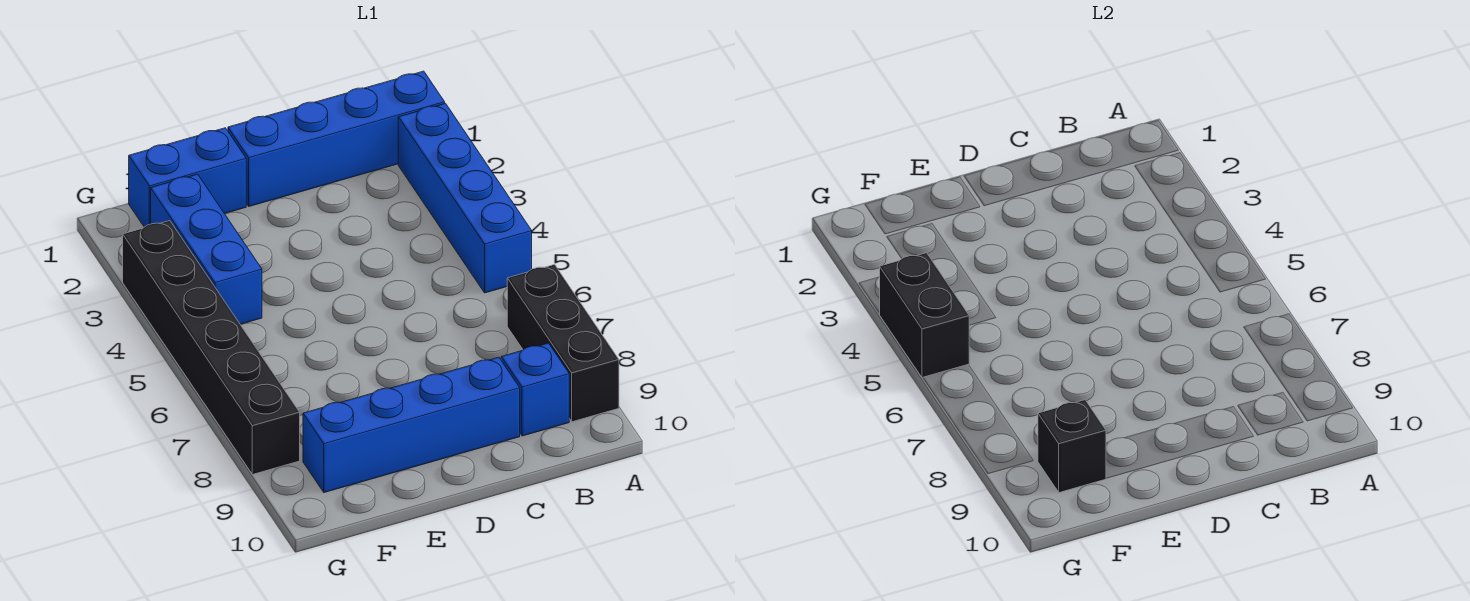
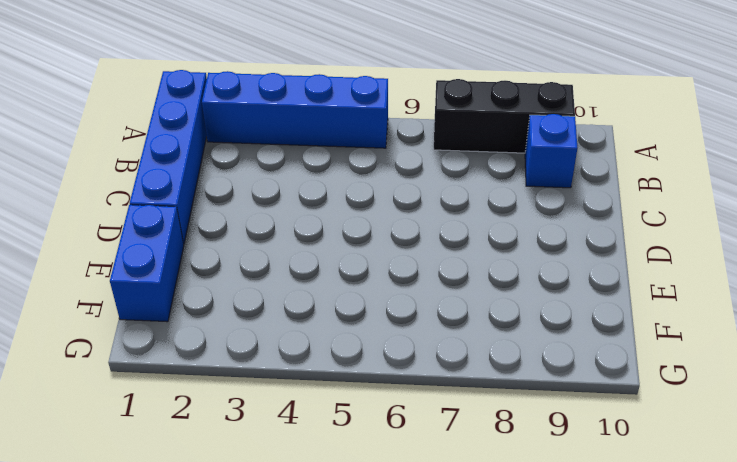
none -> blue 1x4 brick [303,357,520,493]
none -> blue 1x3 brick [151,174,262,324]

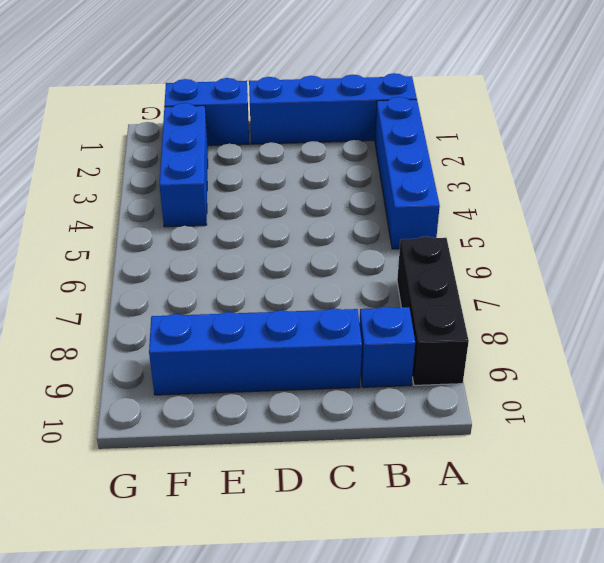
none -> black 1x6 brick [123,221,300,475]
none -> black 1x1 brick [1038,400,1106,493]

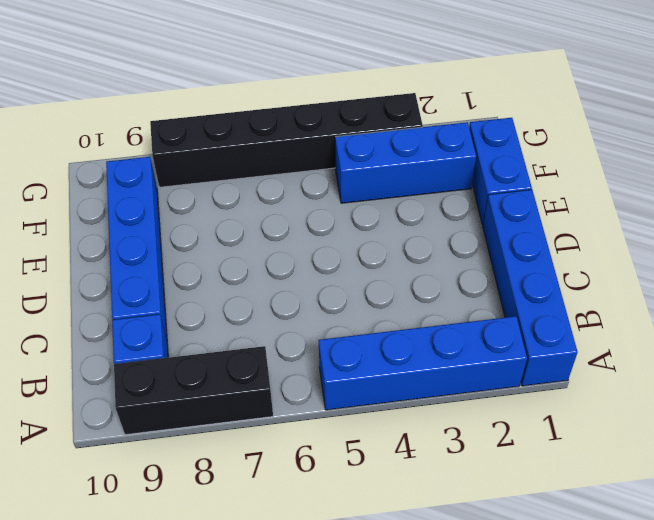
none -> black 1x1 brick [1038,400,1106,493]
none -> black 1x2 brick [879,253,969,378]

